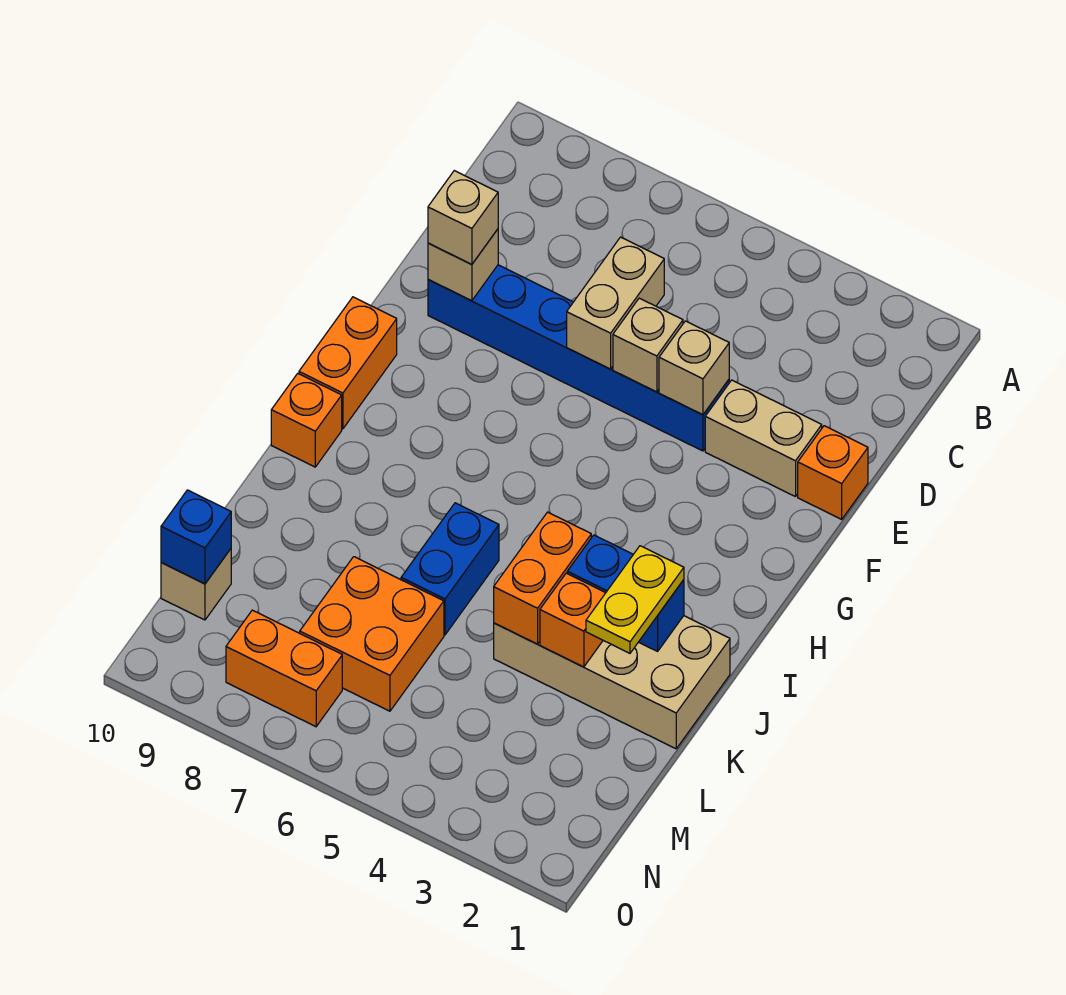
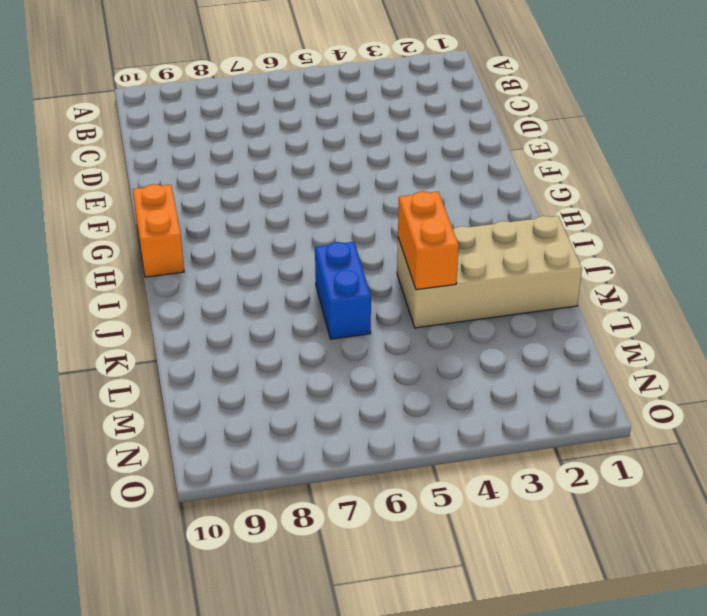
none -> orange 1x1 brick [798,426,868,519]
none -> tan 1x2 brick [705,380,822,497]
none -> blue 1x6 brick [428,265,729,451]

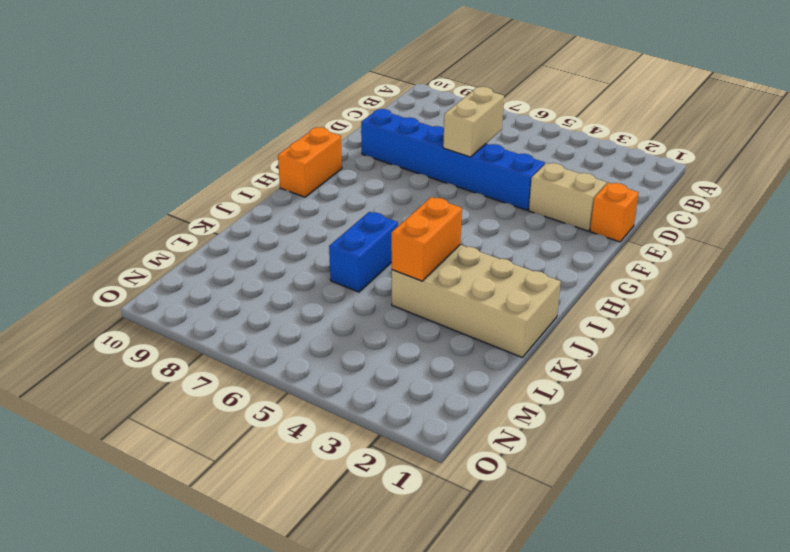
none -> orange 1x1 brick [271,374,342,467]
none -> orange 2x2 brick [300,557,444,711]
none -> tan 1x1 brick [161,549,231,620]

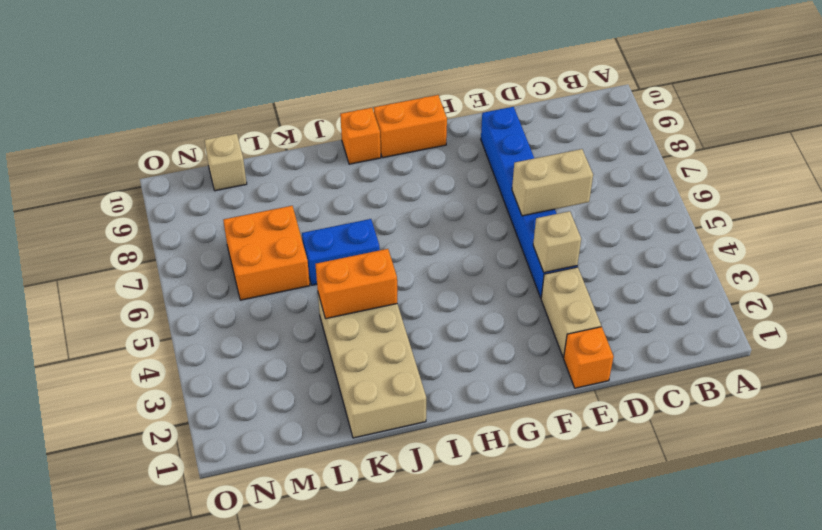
none -> orange 1x2 brick [226,610,342,727]
none -> tan 1x1 brick [613,298,683,392]
none -> tan 1x1 brick [428,229,498,301]

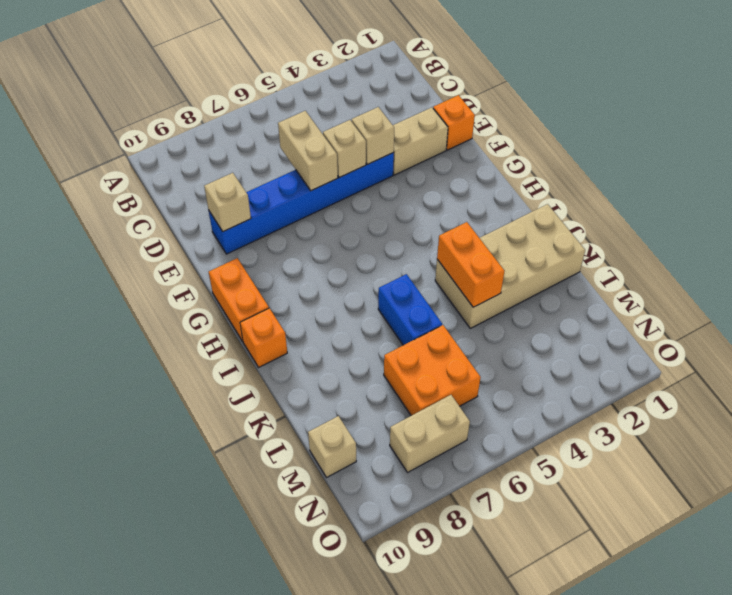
tan 1x2 brick [390,395,470,472] -> orange 1x2 brick [226,610,342,727]
none -> blue 1x2 brick [567,535,684,651]
none -> orange 1x1 brick [540,573,605,667]
none -> blue 1x1 brick [161,490,231,584]

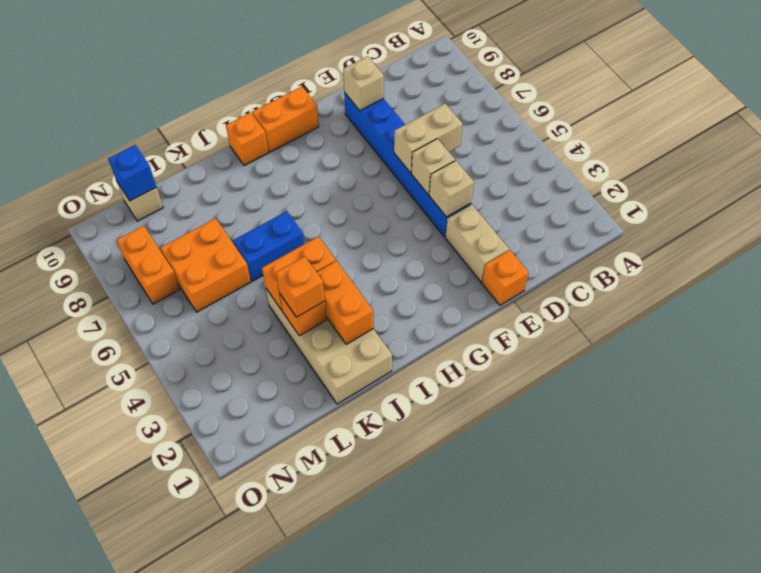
orange 1x2 brick [317,261,373,344] -> blue 1x2 brick [567,535,684,651]
orange 1x1 brick [276,256,325,317] -> none
none -> tan 1x1 brick [428,171,498,265]
none -> yellow 1x2 plate [586,546,684,653]

